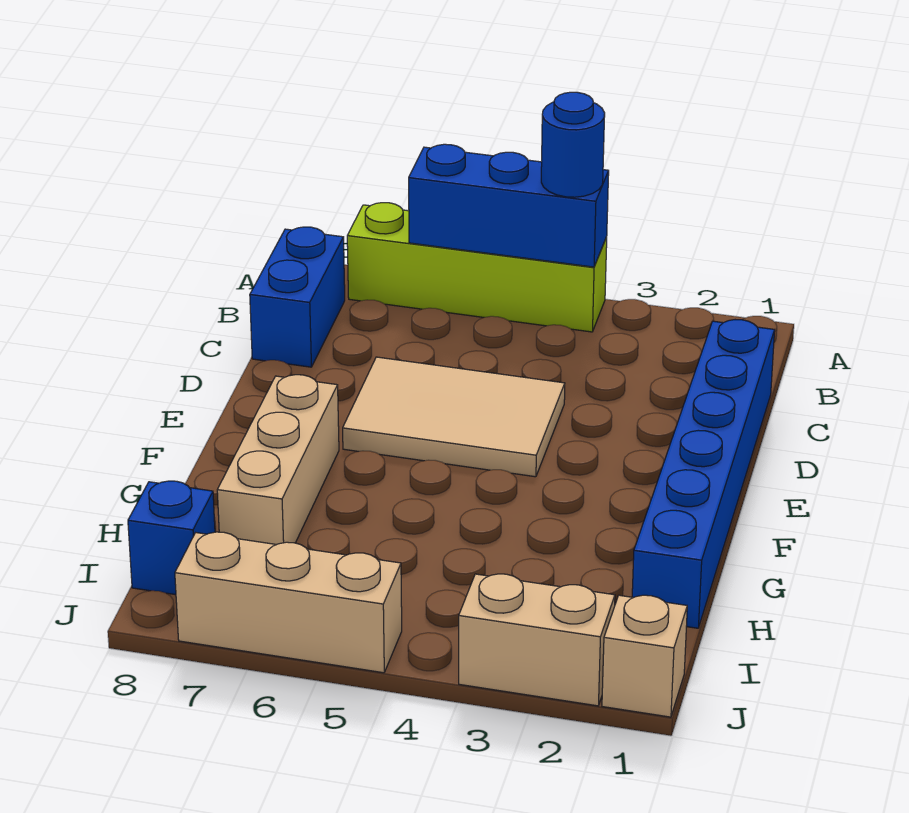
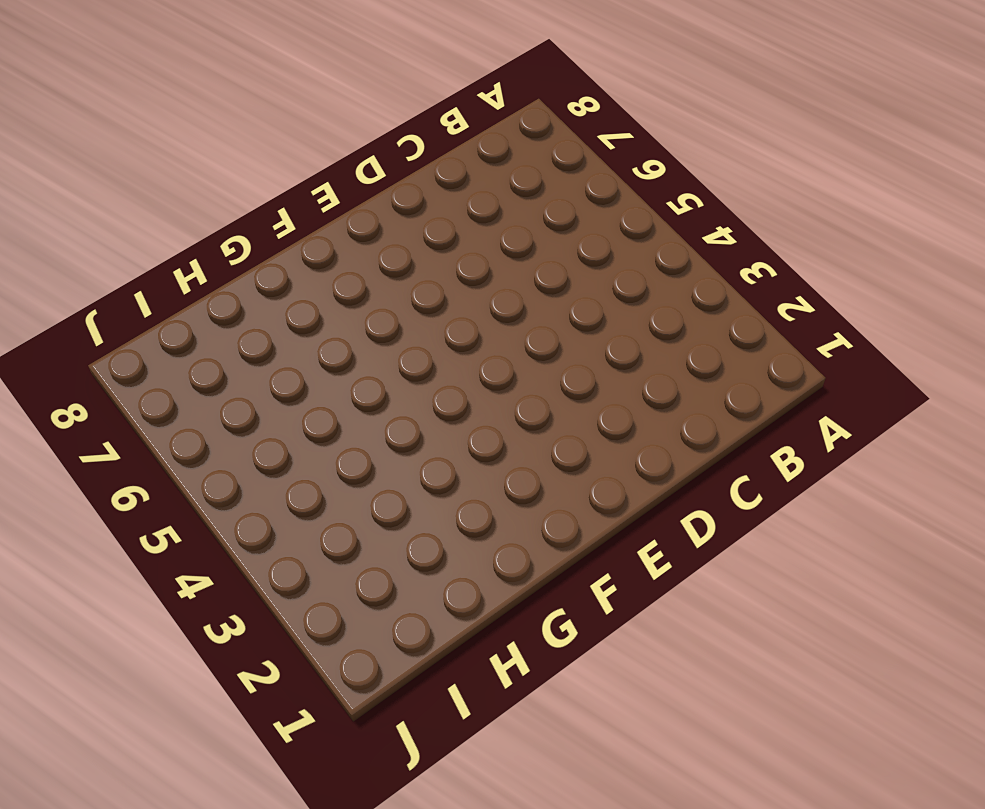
none -> lime 1x4 brick [347,203,607,332]
none -> blue 1x2 brick [250,227,345,367]

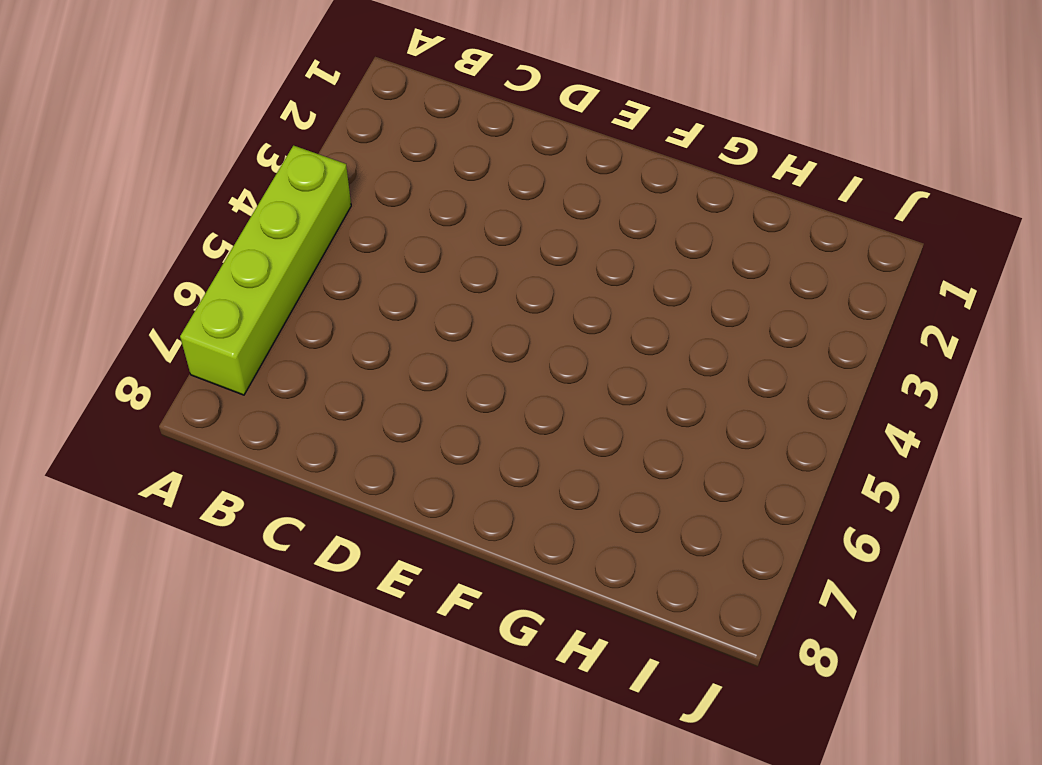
none -> blue 1x2 brick [250,227,345,367]
none -> blue 1x6 brick [632,320,775,628]

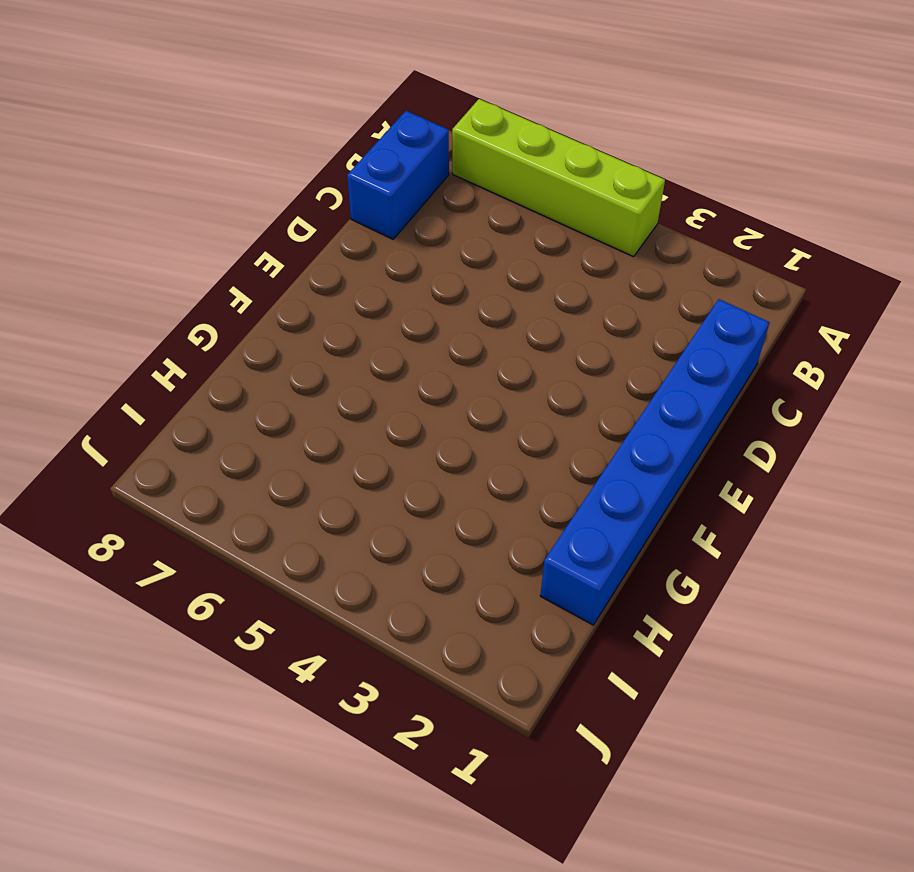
none -> tan 2x3 tile [343,357,565,477]
none -> tan 1x3 brick [217,375,339,545]

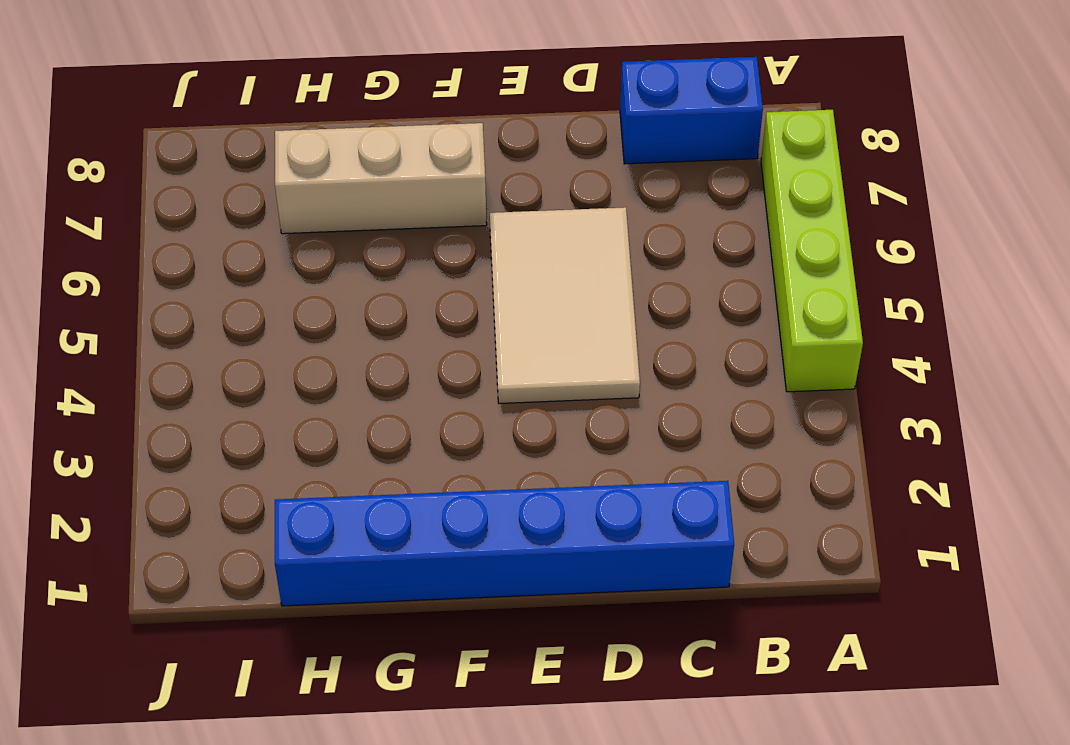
none -> blue 1x1 brick [128,481,215,595]
none -> tan 1x1 brick [602,595,687,717]

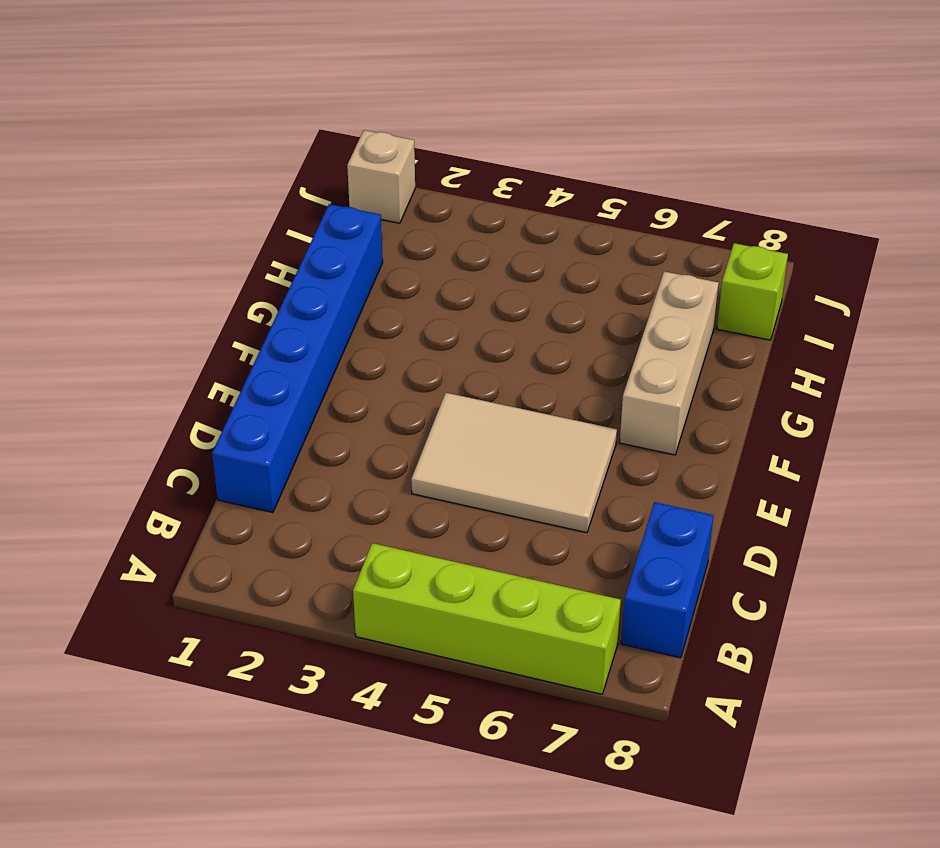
lime 1x1 brick [717,243,788,340] -> blue 1x1 brick [128,481,215,595]
none -> tan 1x2 brick [459,574,615,706]
none -> tan 1x3 brick [175,532,402,673]

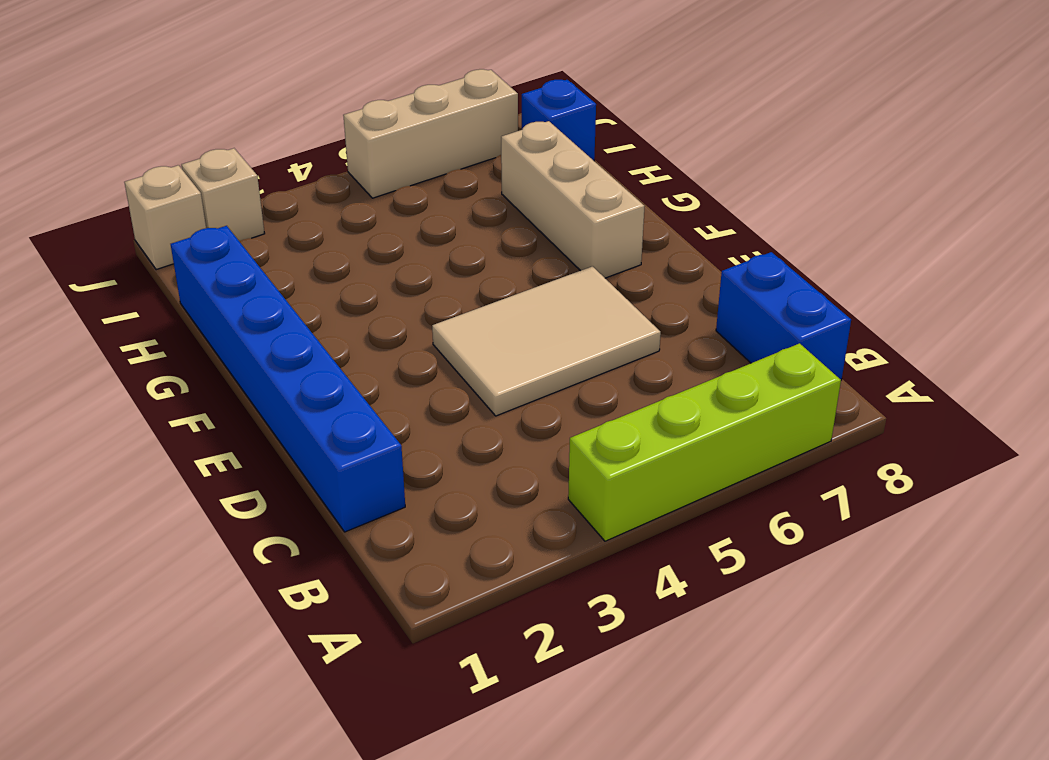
tan 1x1 brick [182,148,265,241] -> tan 1x2 brick [459,574,615,706]
none -> blue 1x3 brick [409,144,609,267]
none -> blue 1x1 round brick [541,92,605,197]

